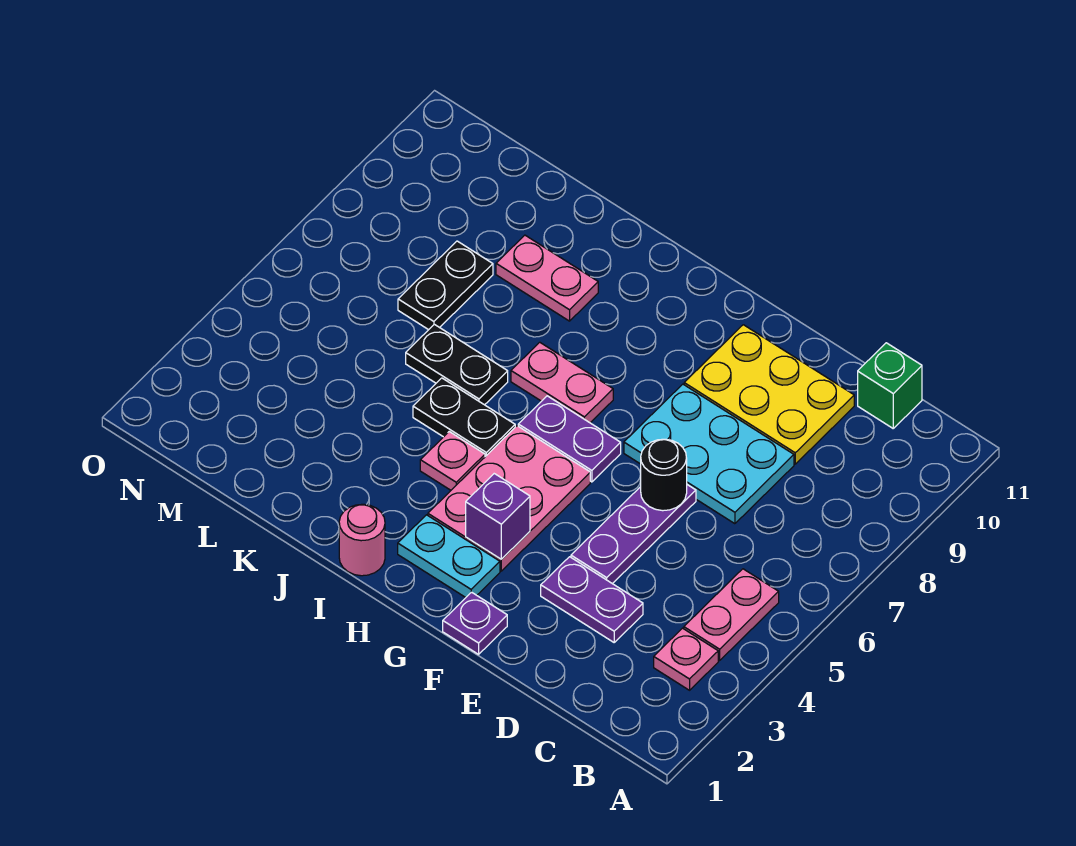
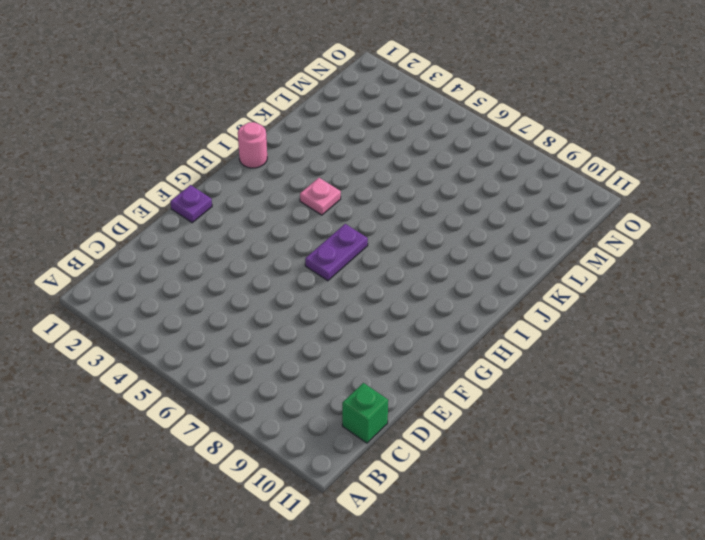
none -> pink 1x1 plate [654,628,718,690]
none -> pink 1x2 plate [684,569,779,660]
none -> purple 1x2 plate [541,557,643,642]

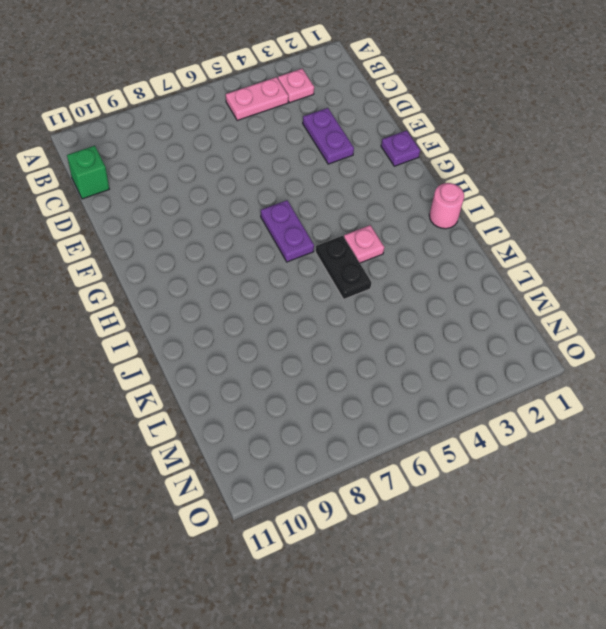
none -> cyan 2x3 plate [624,384,794,524]
none -> yellow 2x3 plate [684,325,854,464]
none -> purple 1x3 plate [571,485,696,584]

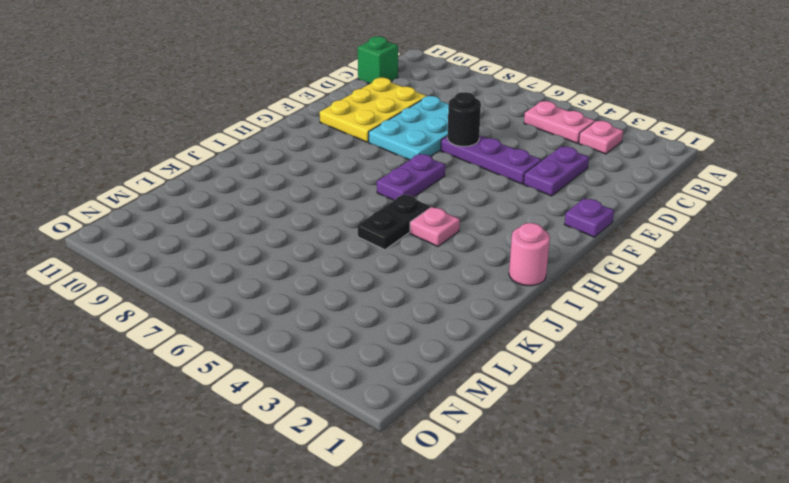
none -> cyan 1x2 plate [398,515,500,597]
none -> pink 2x3 plate [428,426,590,571]
none -> pink 1x2 plate [511,342,613,423]

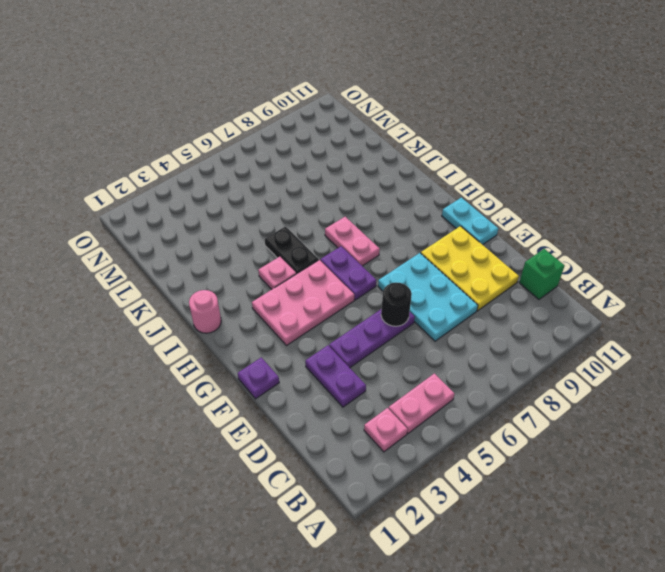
cyan 1x2 plate [442,197,498,245] -> cyan 1x2 plate moved to [398,515,500,597]
none -> black 1x2 plate [406,324,508,405]
none -> pink 1x2 plate [496,235,598,321]
none -> black 1x2 plate [398,241,493,330]

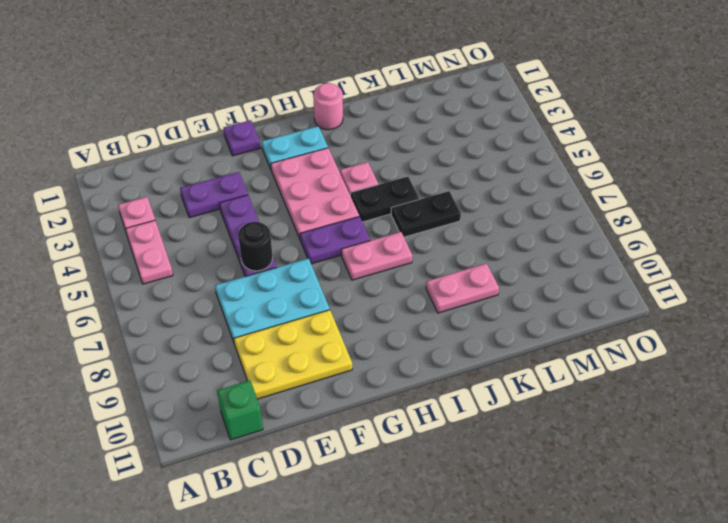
none -> black 1x2 plate [398,241,493,330]
none -> purple 1x1 brick [466,474,530,559]

